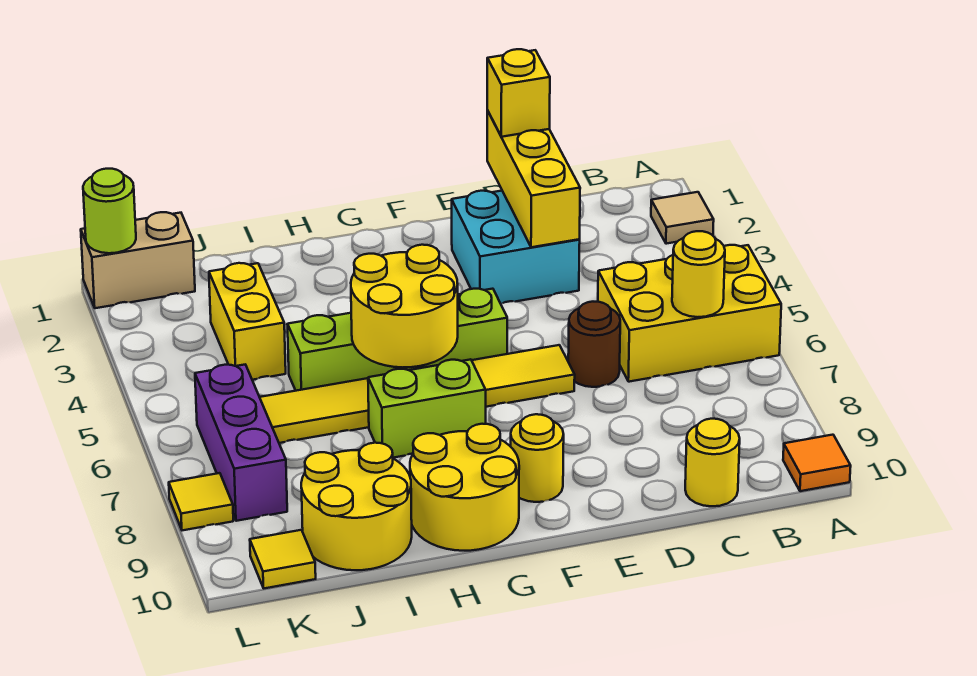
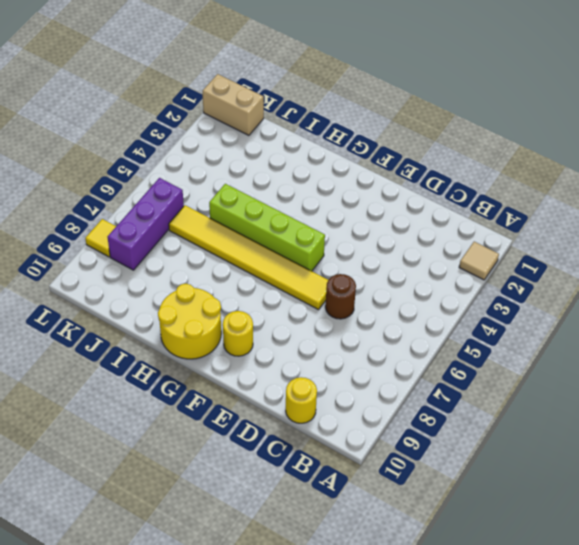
none -> yellow 2x3 brick [598,245,781,382]
none -> orange 1x1 tile [783,435,851,491]
none -> cyan 2x2 brick [452,191,580,304]

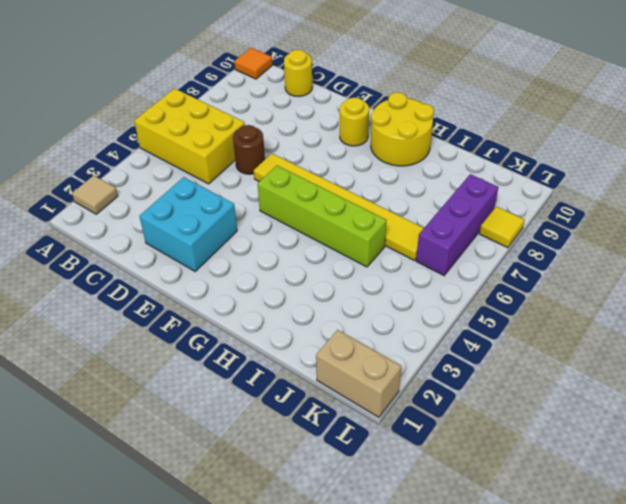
none -> lime 1x2 brick [368,359,486,458]
none -> yellow 2x2 round brick [301,443,412,570]
none -> yellow 1x2 brick [209,263,286,380]

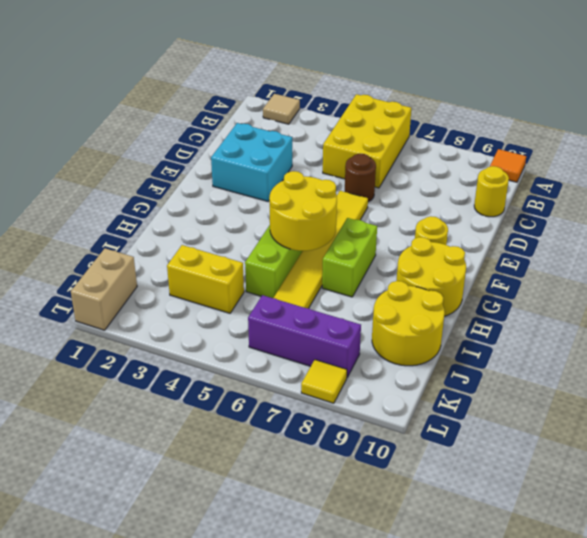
none -> yellow 1x1 tile [250,530,316,588]
none -> yellow 1x1 round brick [672,231,725,317]
none -> yellow 1x3 brick [487,111,580,247]

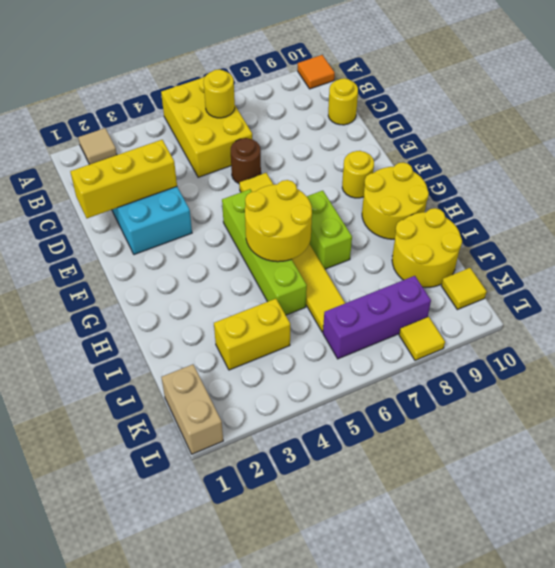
none -> lime 1x1 round brick [83,169,136,253]
none -> yellow 1x1 brick [487,49,550,137]

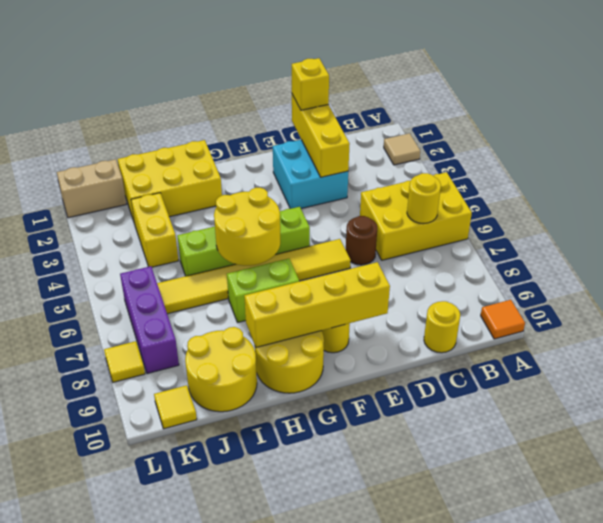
yellow 1x4 brick [244,262,390,347] -> none
yellow 2x3 brick [118,140,222,221] -> none
none -> lime 1x1 round brick [83,169,136,253]

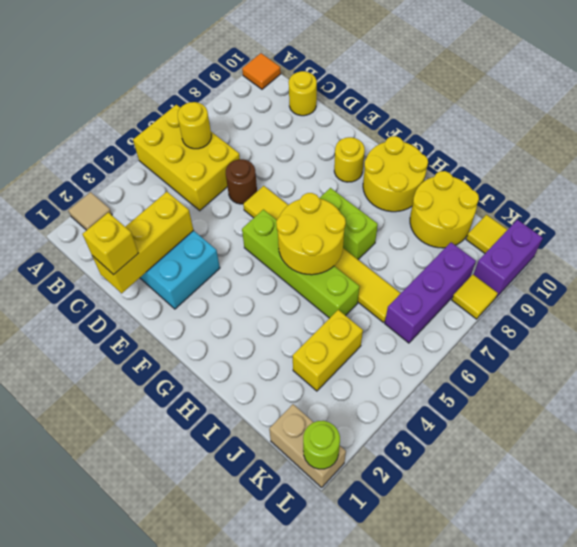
purple 1x2 brick [473,220,543,297] -> none

